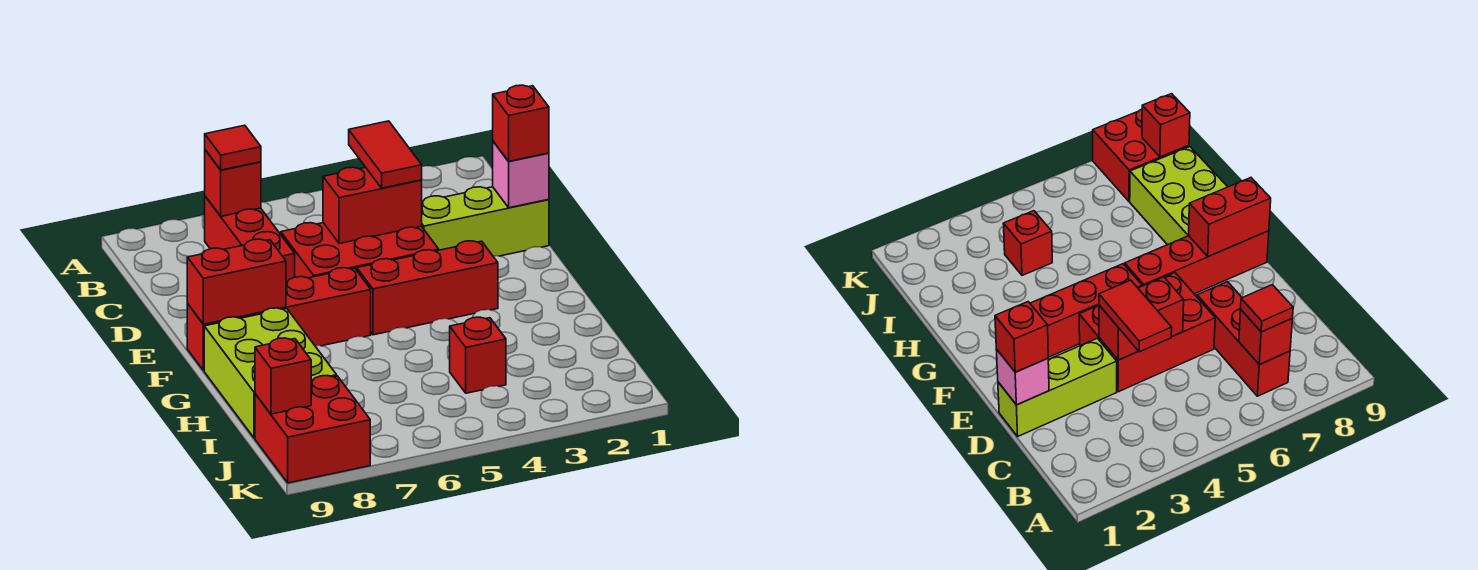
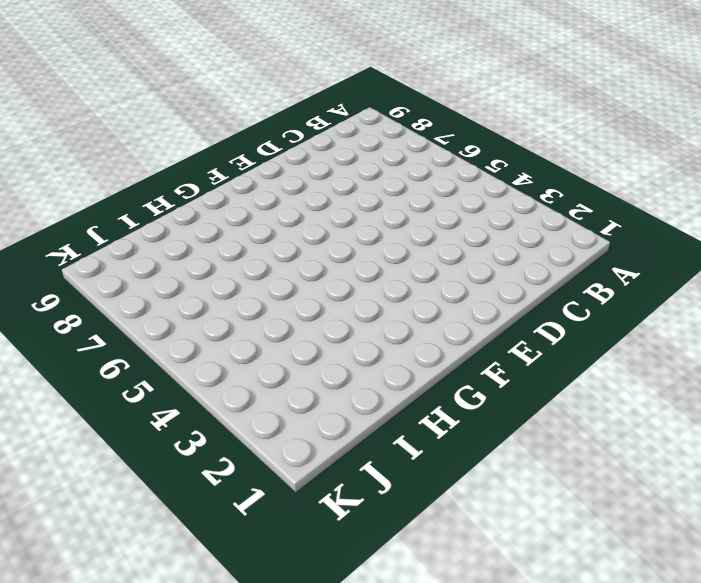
none -> red 1x3 brick [205,196,295,283]
none -> lime 1x3 brick [422,187,549,256]
none -> red 2x3 brick [281,223,439,278]

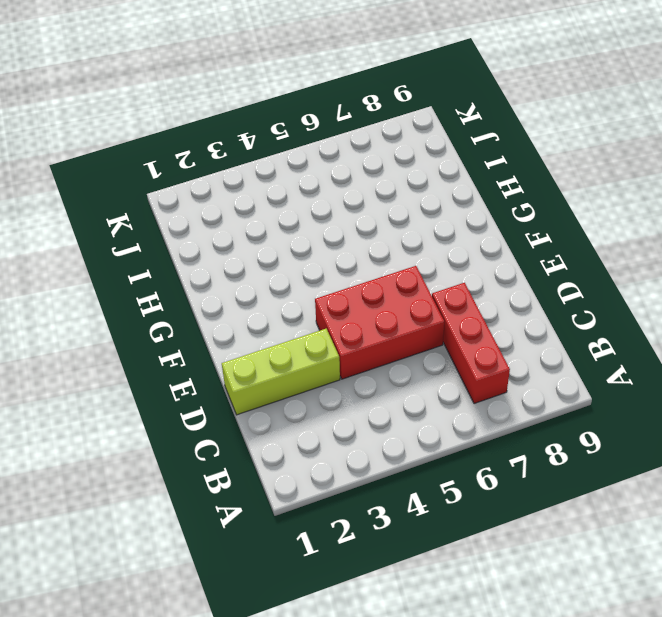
none -> red 1x3 brick [357,241,498,335]
none -> red 1x4 brick [187,268,371,371]
none -> lime 2x3 brick [204,308,337,438]

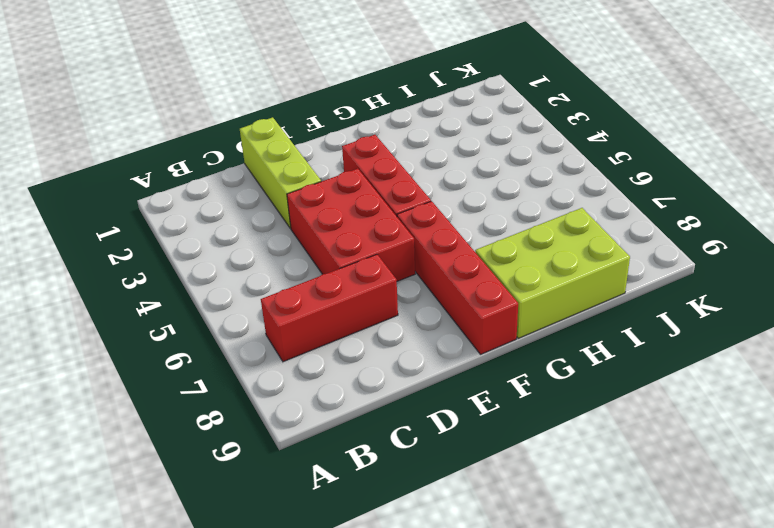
none -> red 1x1 brick [450,317,506,393]
none -> red 2x2 brick [255,376,370,483]
none -> red 1x1 brick [205,150,261,216]

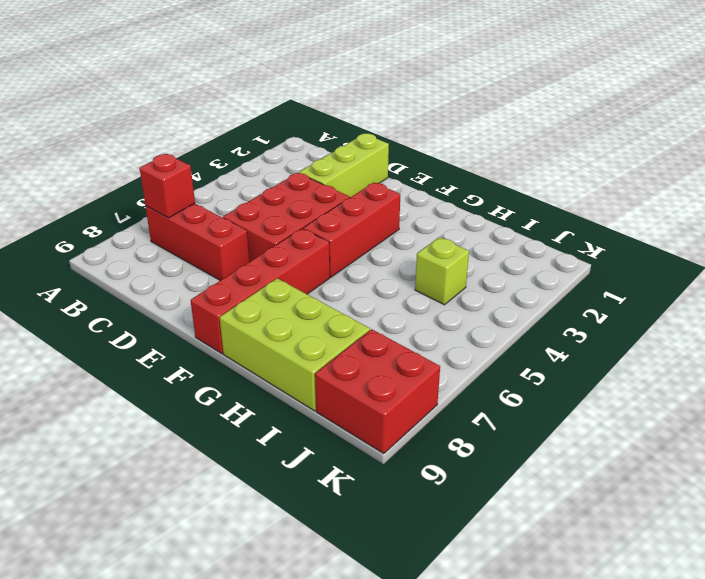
lime 1x1 brick [415,237,469,305] -> red 1x1 brick [450,317,506,393]
none -> pink 1x1 brick [493,142,549,208]
none -> red 1x2 brick [323,167,422,244]
none -> red 1x2 brick [187,239,286,324]

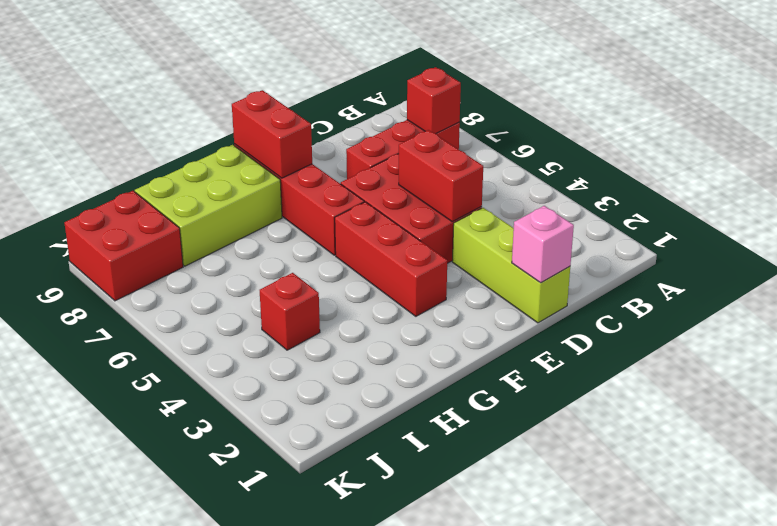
none -> red 1x1 brick [255,338,311,414]
none -> red 1x1 tile [205,125,261,170]
none -> red 1x2 tile [349,121,422,188]

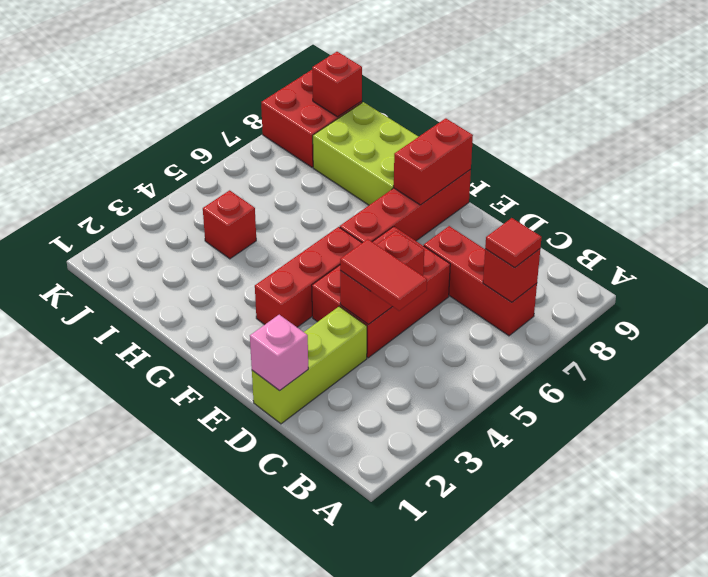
none -> red 1x1 brick [493,85,549,161]

